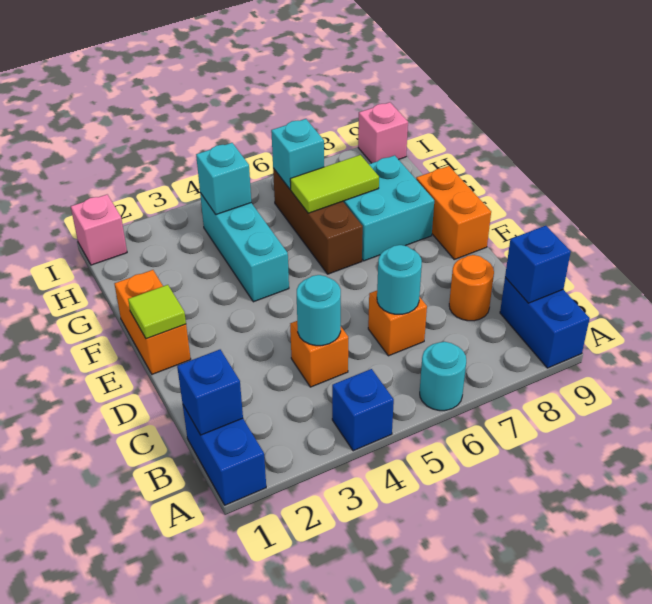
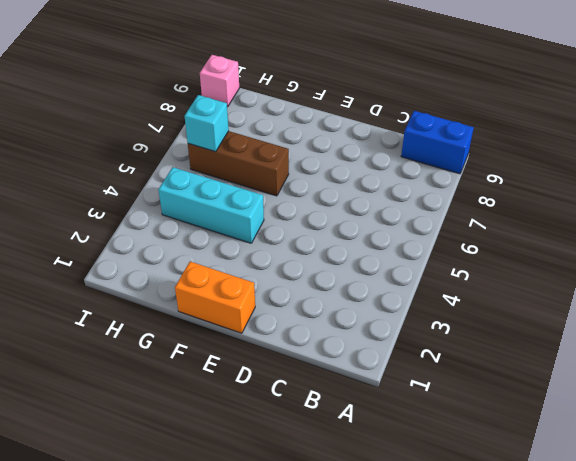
none -> blue 1x2 brick [183,405,266,505]
none -> blue 1x1 brick [332,369,394,451]
none -> cyan 1x1 round brick [420,342,466,411]

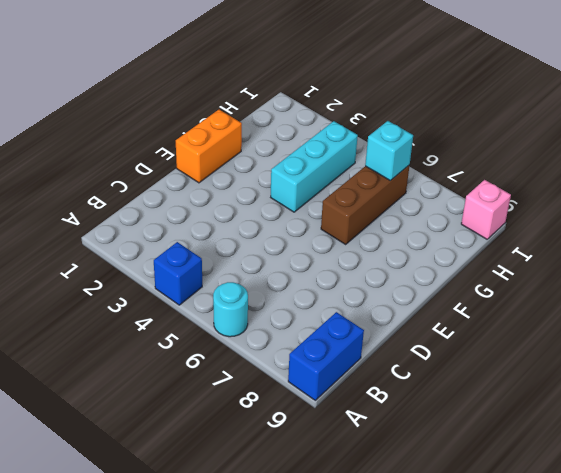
none -> blue 1x2 brick [183,405,266,505]
none -> orange 1x1 brick [290,321,348,387]
none -> orange 1x1 brick [368,291,427,356]

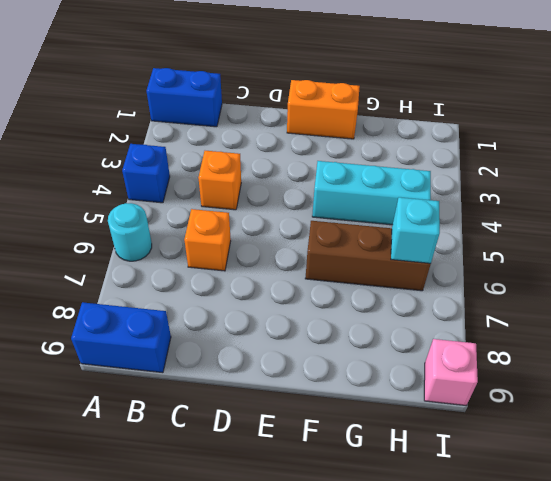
none -> orange 1x1 round brick [449,255,494,321]
none -> orange 1x2 brick [416,166,491,259]
none -> cyan 2x2 brick [343,155,434,261]

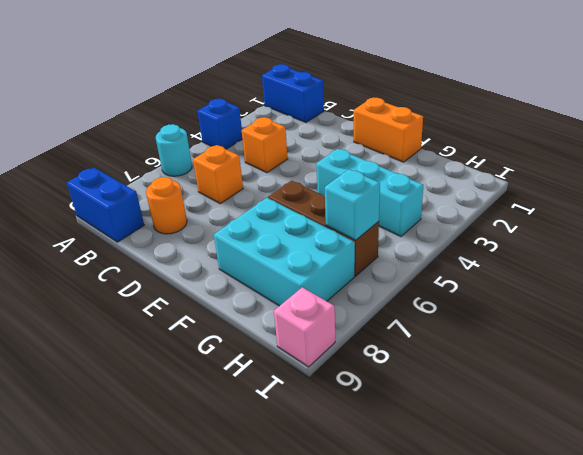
cyan 2x3 brick [214,198,355,306] -> cyan 2x2 brick [343,155,434,261]
none -> orange 1x2 brick [416,166,491,259]
none -> pink 1x1 brick [71,195,127,265]
none -> blue 1x1 brick [177,350,243,435]

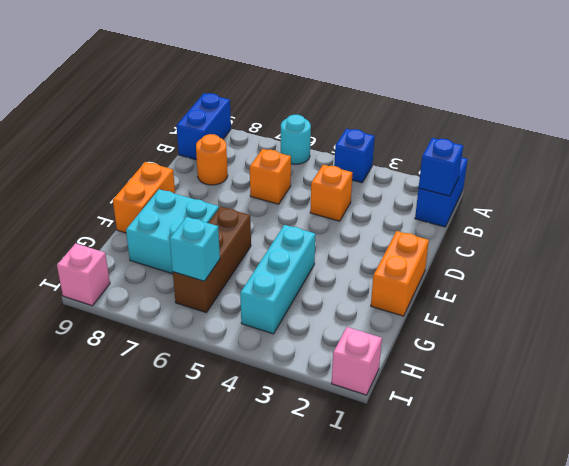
none -> blue 1x1 brick [505,226,571,303]
none -> cyan 1x1 round brick [297,275,341,346]
none -> cyan 1x1 round brick [377,245,422,314]

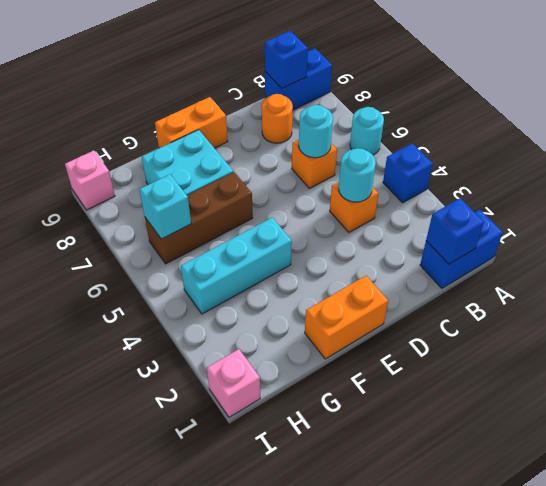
none -> lime 1x1 tile [128,285,186,339]
none -> lime 1x2 tile [290,155,379,213]
none -> cyan 1x1 brick [196,143,251,215]

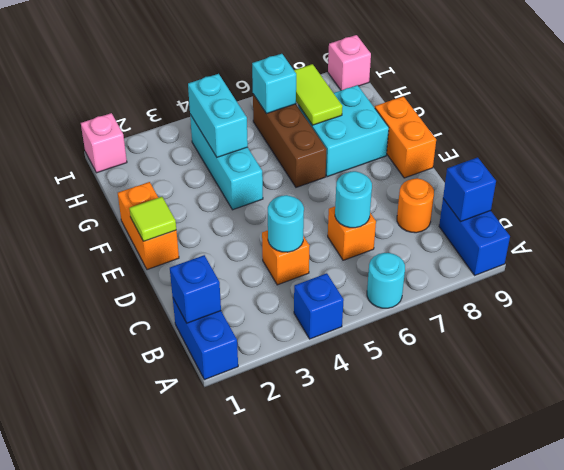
cyan 1x2 brick [188,74,248,157] -> cyan 1x1 brick [196,143,251,215]
lime 1x2 tile [294,64,343,125] -> lime 1x2 tile turned to [290,155,379,213]

